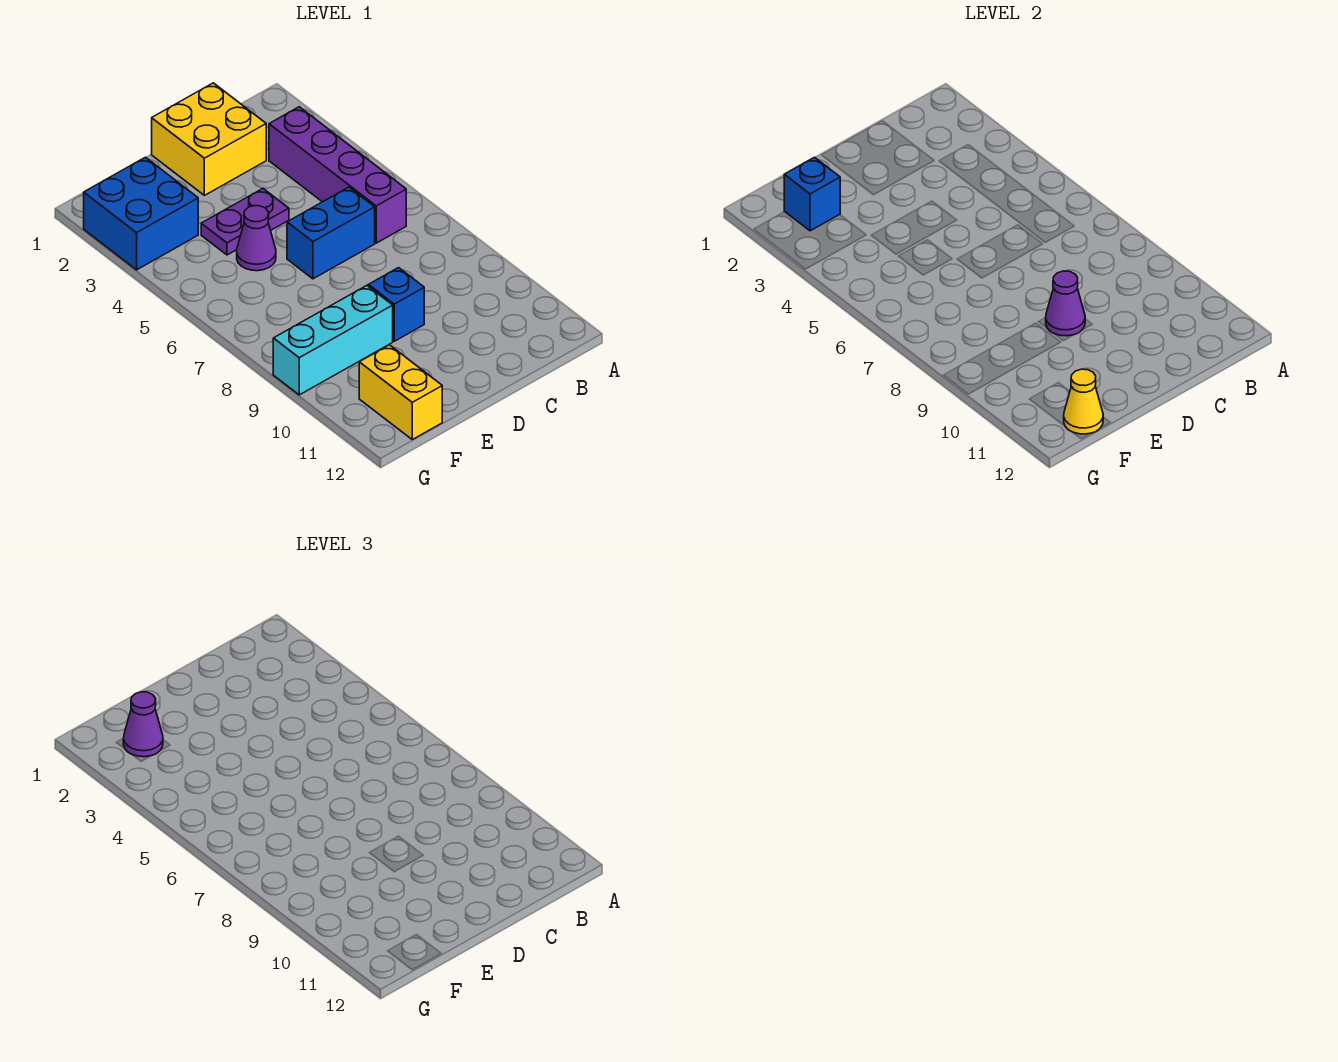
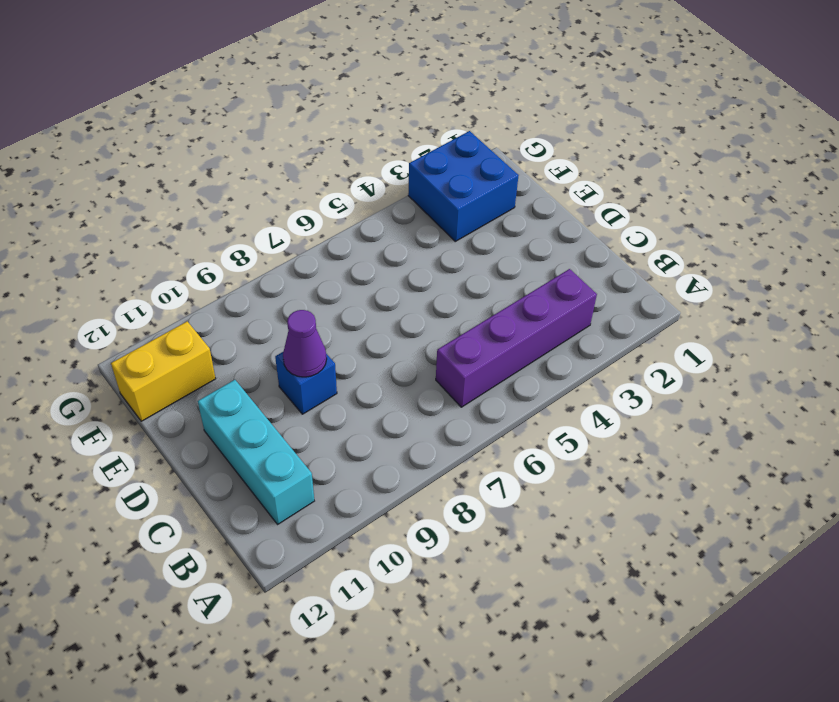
cyan 1x3 brick [198,380,314,524] -> cyan 1x3 brick moved to [273,286,393,395]
none -> yellow 2x2 brick [152,83,266,195]
none -> blue 1x2 brick [287,187,375,279]
none -> purple 1x2 plate [201,189,289,255]

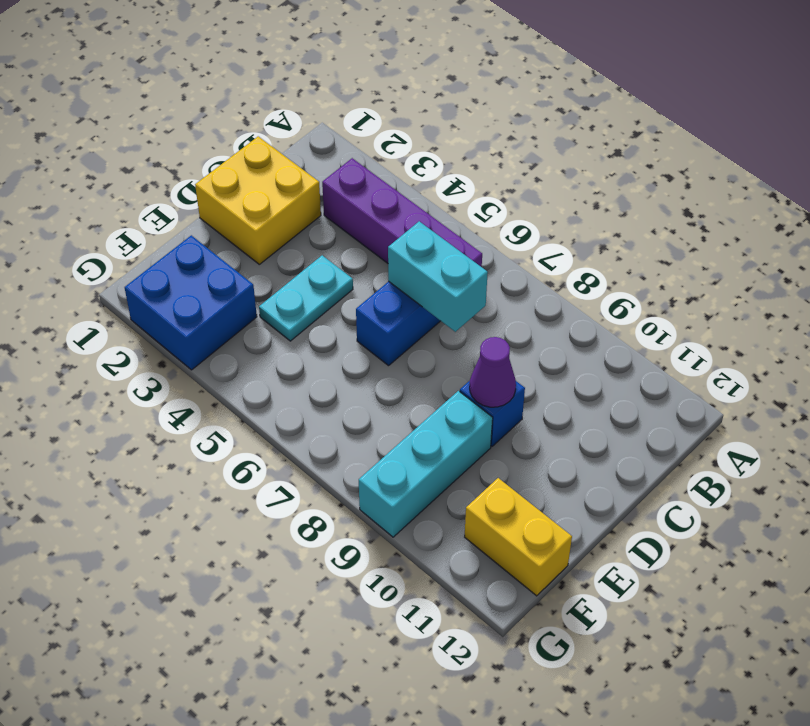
cyan 1x2 brick [388,221,488,332] -> none
cyan 1x2 plate [259,255,353,341] -> purple 1x2 plate [201,189,289,255]
none -> purple 1x1 cone [237,206,276,271]
none -> blue 1x1 brick [784,157,840,231]
none -> yellow 1x1 cone [1064,369,1103,434]

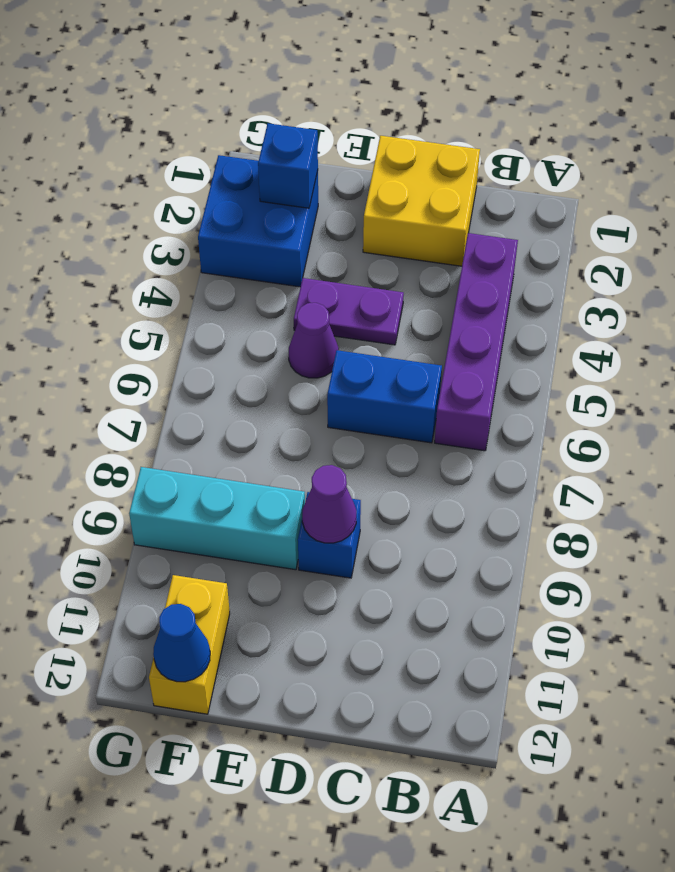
blue 1x1 cone [153,604,210,682] -> yellow 1x1 cone [1064,369,1103,434]
none -> purple 1x1 cone [123,692,163,757]

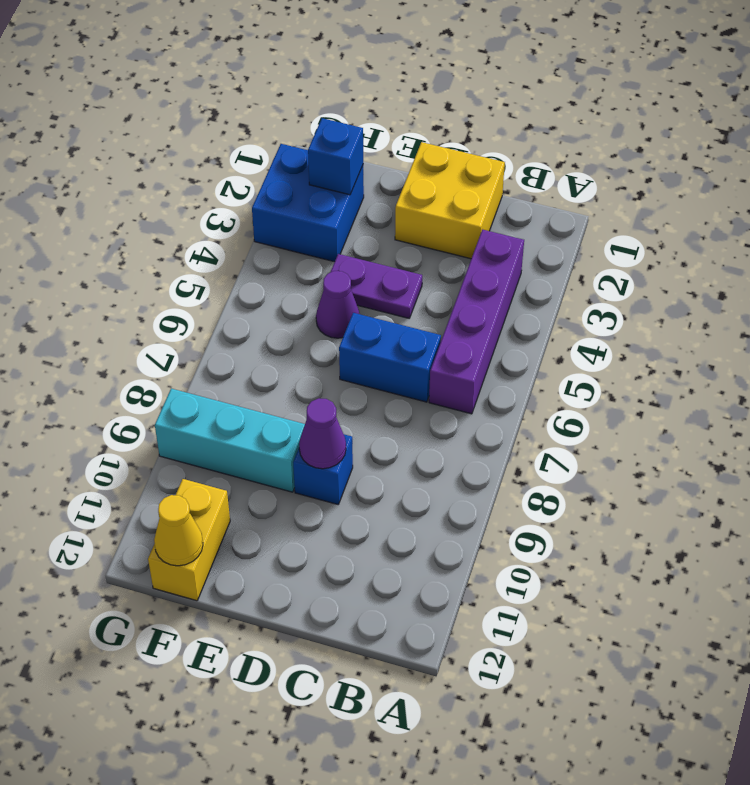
none -> purple 1x1 cone [123,692,163,757]

